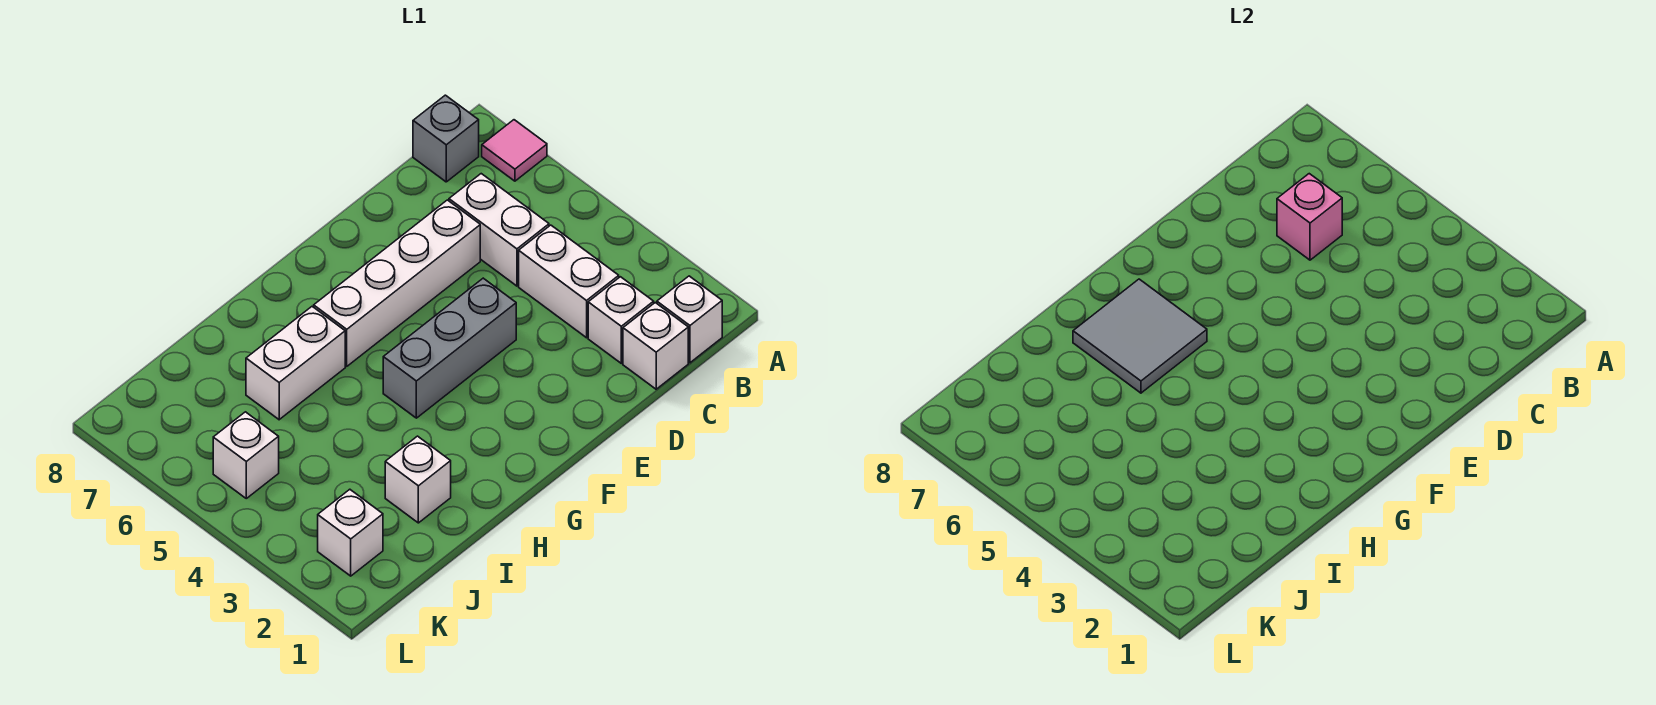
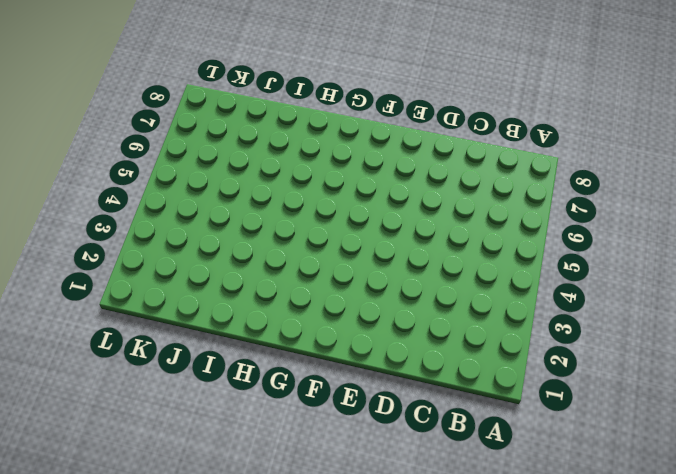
none -> pink 1x1 tile [482,120,547,181]
none -> white 1x1 brick [657,276,722,363]
none -> grey 1x1 brick [413,95,479,182]

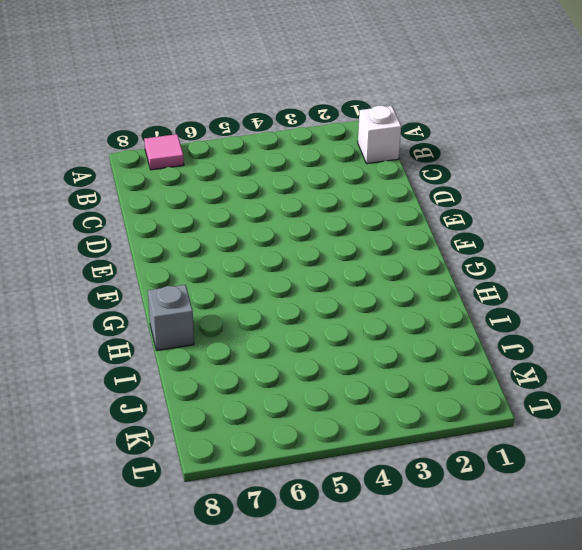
grey 1x1 brick [148,285,194,351] -> grey 1x1 brick moved to [413,95,479,182]
none -> white 1x1 brick [623,303,688,389]
none -> white 1x1 brick [588,277,654,363]
none -> white 1x2 brick [519,225,619,338]

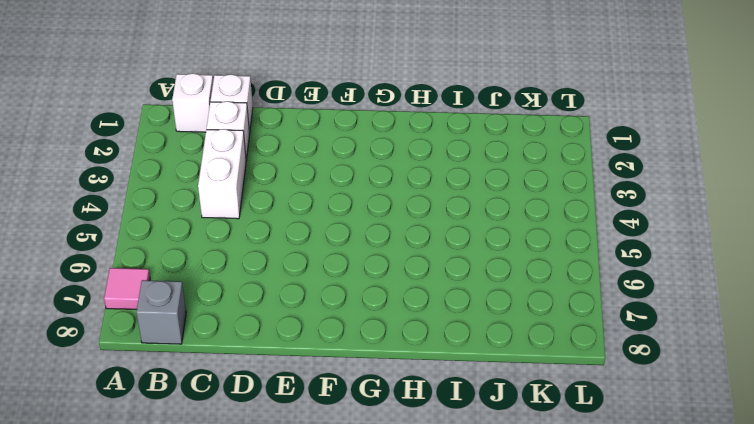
none -> white 1x2 brick [449,174,549,286]
none -> white 1x4 brick [314,200,480,366]
none -> grey 1x3 brick [383,278,516,418]

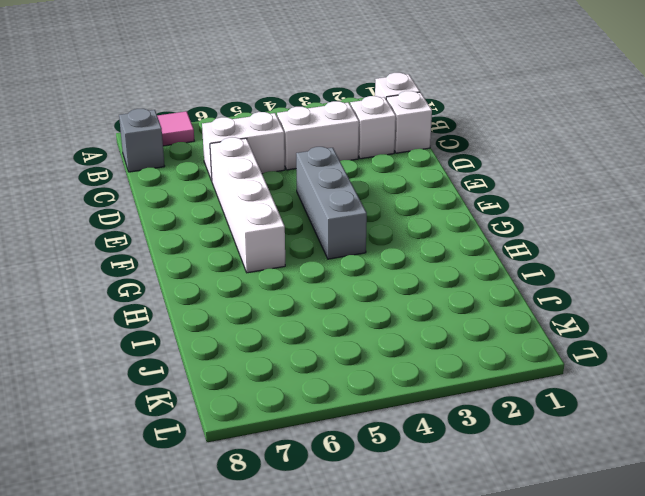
none -> white 1x2 brick [246,307,345,420]
none -> white 1x1 brick [385,436,451,523]
none -> white 1x1 brick [318,489,383,576]

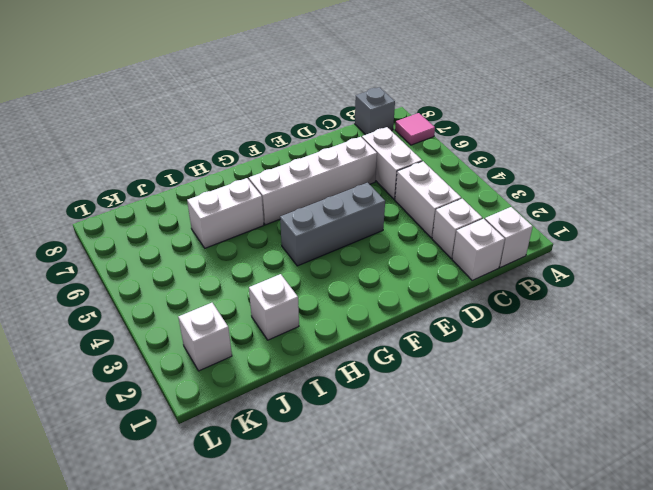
none -> white 1x1 brick [213,412,279,498]
none -> pink 1x1 brick [1277,174,1342,260]
none -> grey 2x2 tile [1073,279,1207,393]

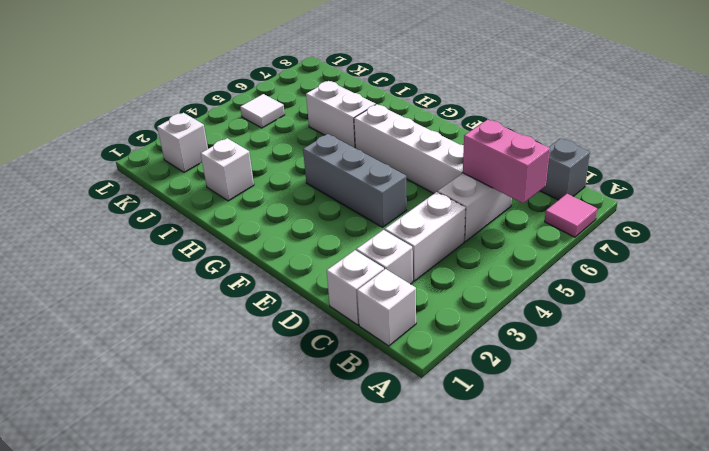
pink 1x2 brick [463,120,550,203] -> pink 1x1 brick [1277,174,1342,260]
white 1x1 tile [240,94,285,128] -> white 1x1 brick [213,412,279,498]
none -> grey 2x2 tile [1073,279,1207,393]

